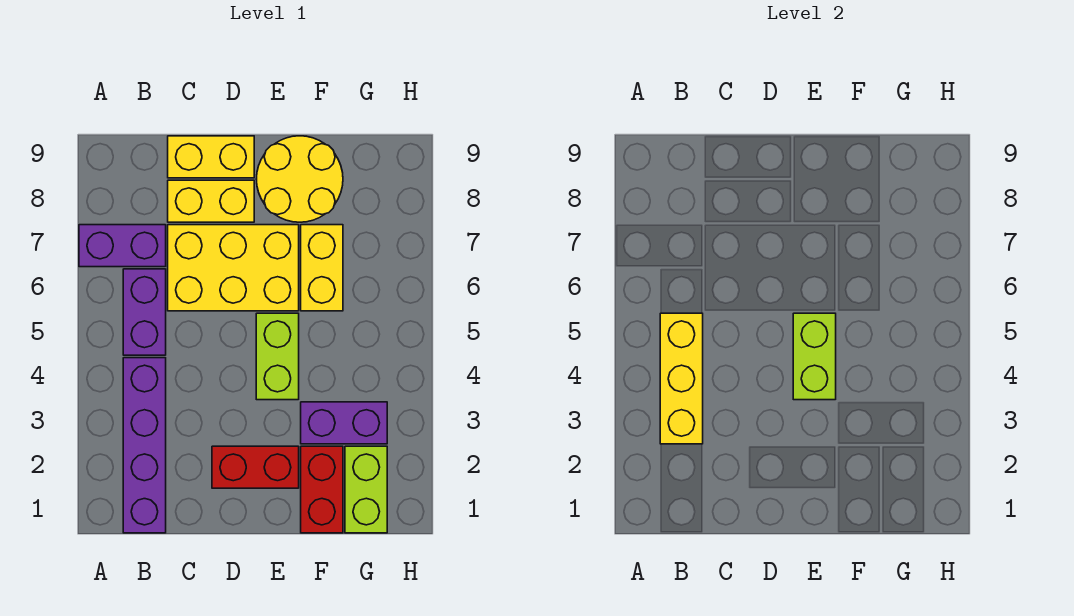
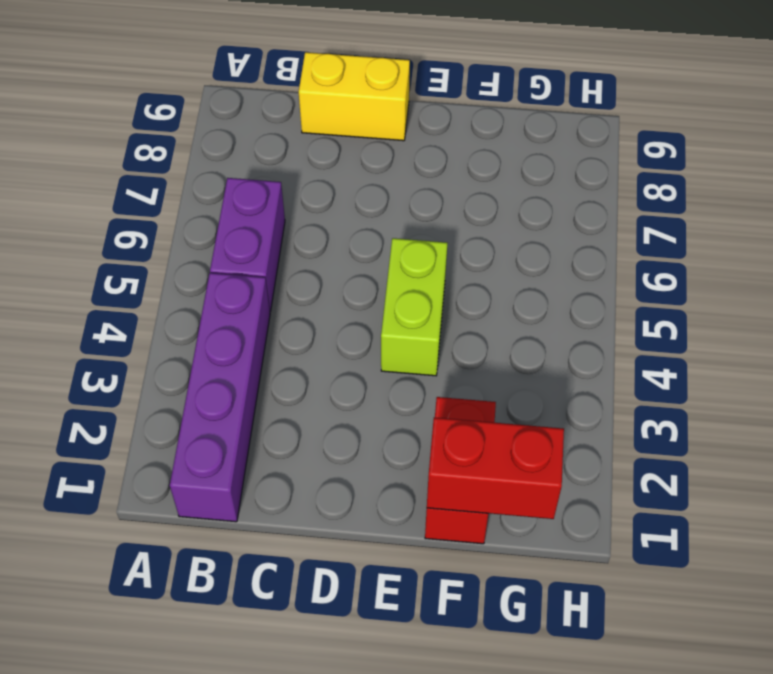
red 1x2 brick [427,417,564,519] -> red 1x2 brick moved to [212,446,299,488]
none -> purple 1x2 brick [79,225,166,267]
none -> yellow 2x3 brick [168,225,299,311]
none -> yellow 1x2 brick [168,180,254,222]

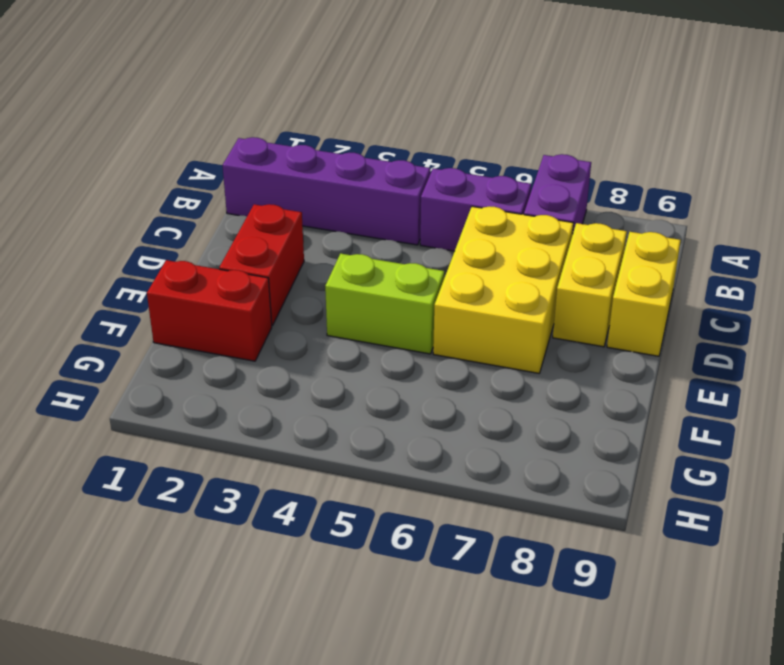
none -> yellow 2x2 round brick [256,136,343,222]
none -> purple 1x2 brick [301,402,387,444]
none -> yellow 1x2 brick [301,225,343,311]

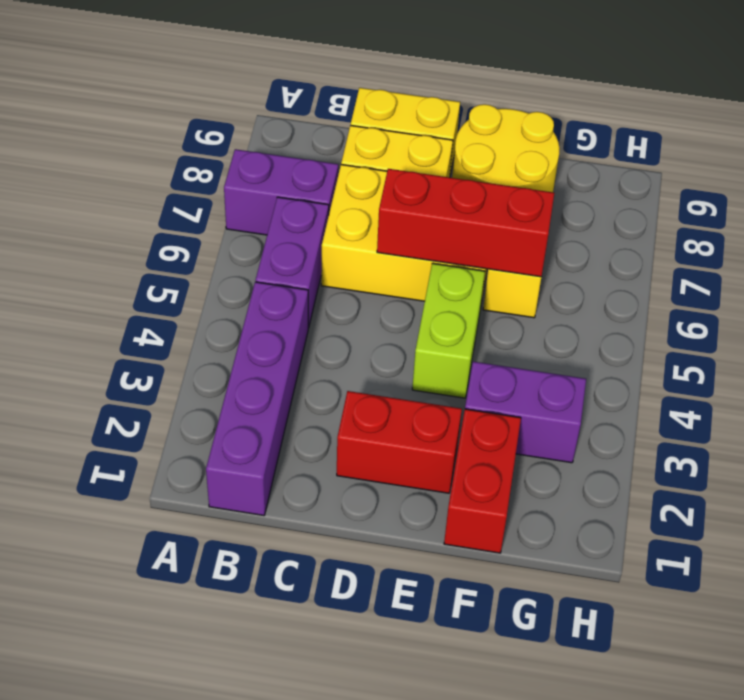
red 1x3 brick [377,169,554,277] -> none
none -> lime 1x2 brick [345,446,387,533]
none -> yellow 1x3 brick [660,313,703,444]
none -> lime 1x2 brick [793,313,836,400]

